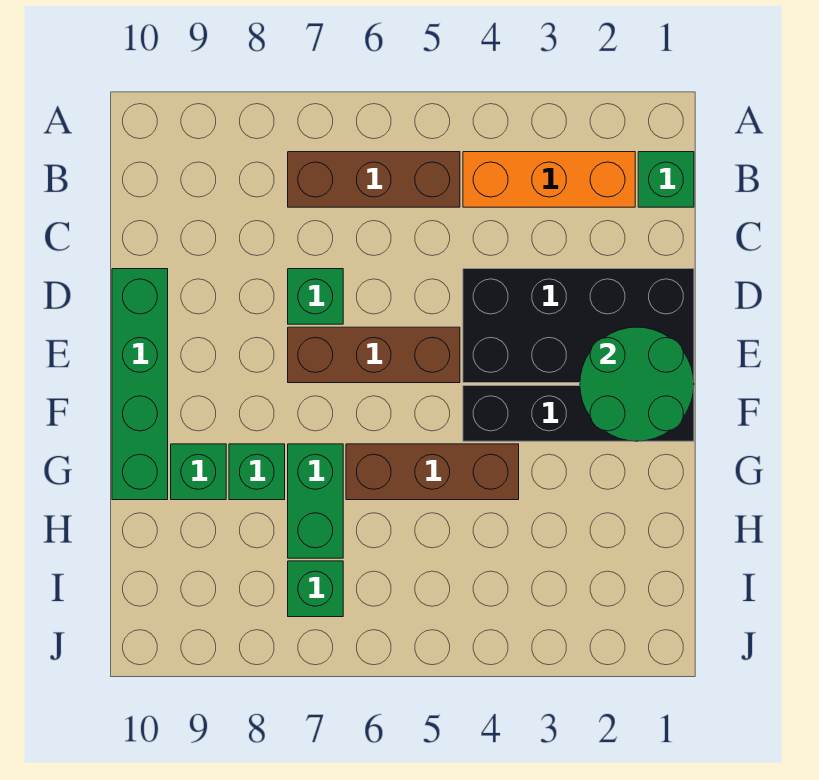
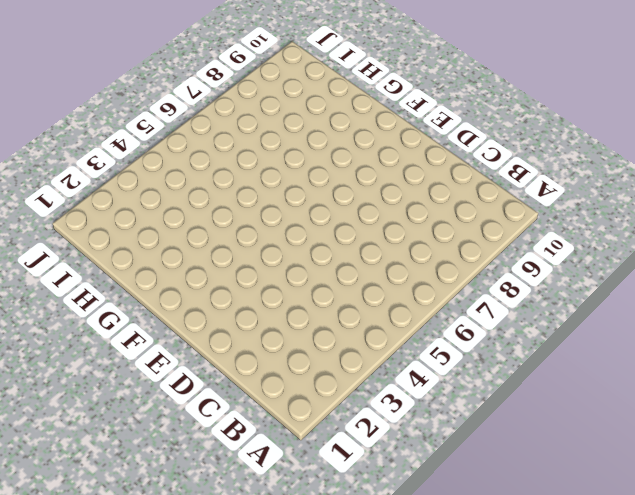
none -> green 1x1 brick [638,152,694,207]
none -> orange 1x3 brick [463,152,635,207]
none -> brown 1x3 brick [288,152,460,207]

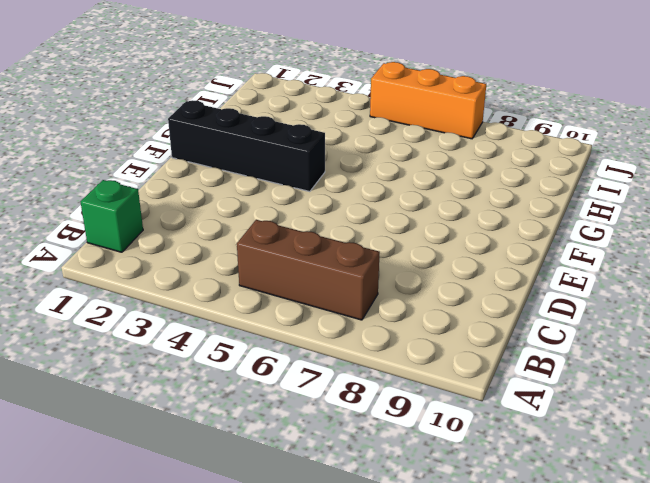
orange 1x3 brick [370,62,486,139] -> orange 1x3 brick moved to [463,152,635,207]
none -> black 2x4 brick [463,269,694,383]
none -> green 1x1 brick [288,269,343,324]
none -> green 1x4 brick [112,269,168,500]

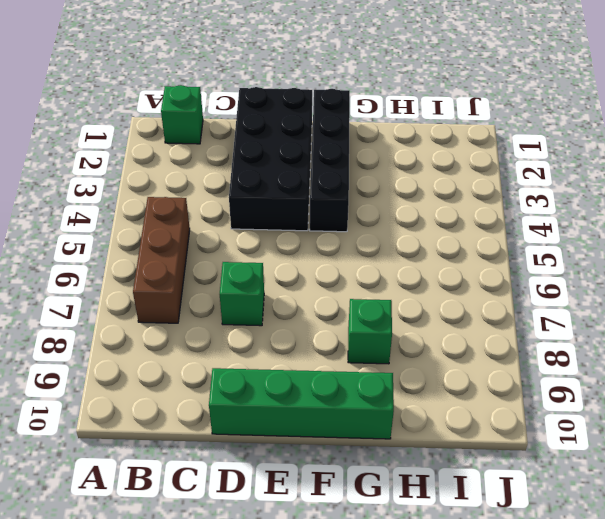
none -> orange 1x3 brick [463,152,635,207]
none -> brown 1x3 brick [288,327,460,383]
none -> brown 1x3 brick [346,444,519,500]

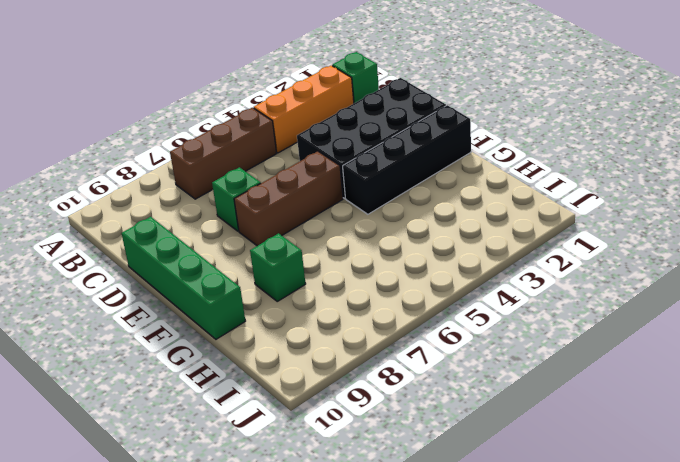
none -> brown 1x3 brick [346,444,519,500]
none -> green 1x2 brick [288,444,343,558]
none -> green 1x1 brick [171,444,226,500]

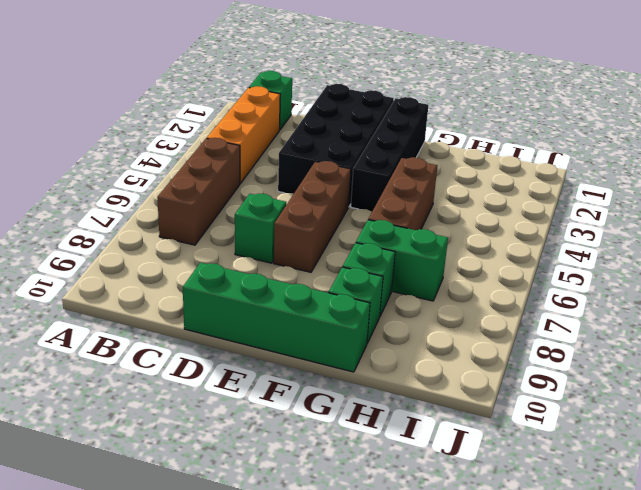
none -> green 1x1 brick [288,561,343,617]
none -> green 2x2 round brick [580,327,694,441]

